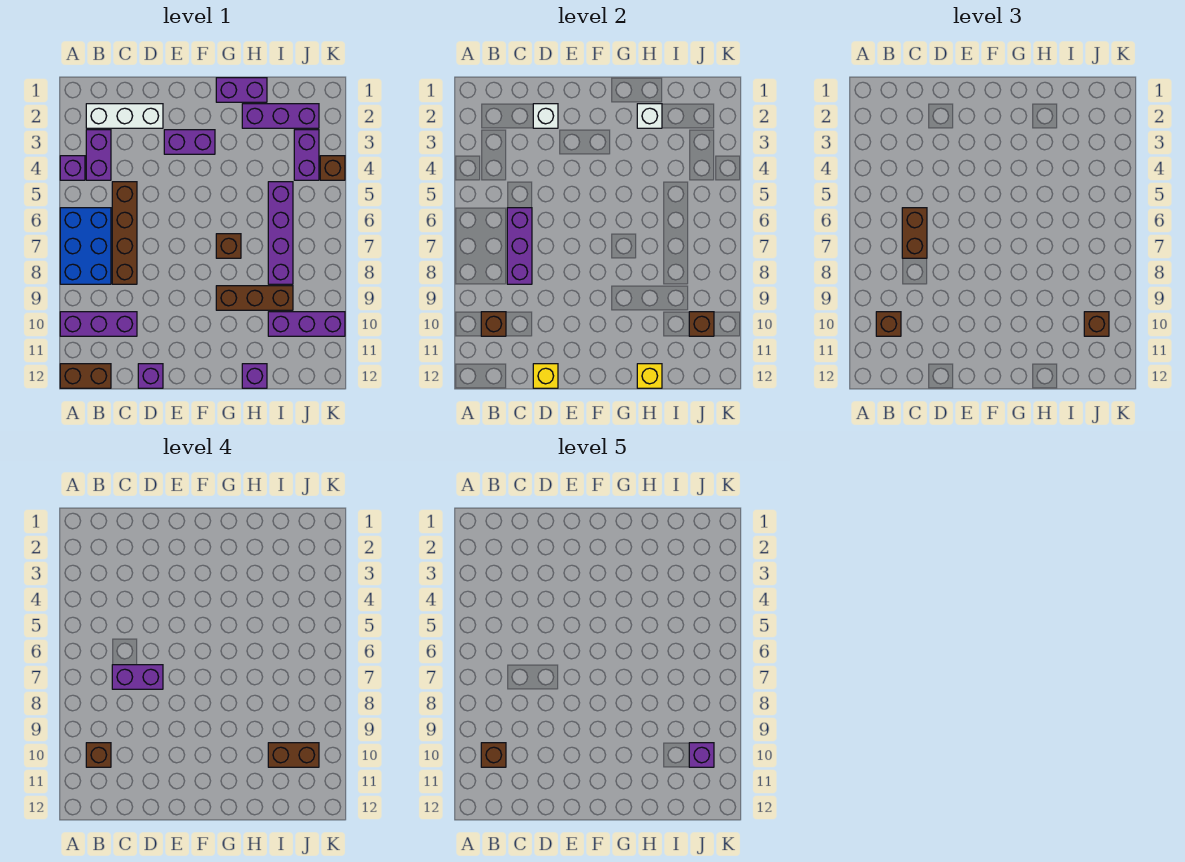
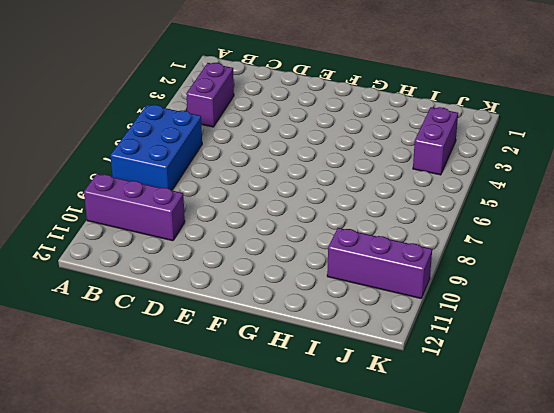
none -> purple 1x1 brick [60,156,85,180]
none -> brown 1x2 brick [60,364,111,388]
none -> white 1x3 brick [86,104,163,128]
none -> brown 1x4 brick [112,182,137,284]

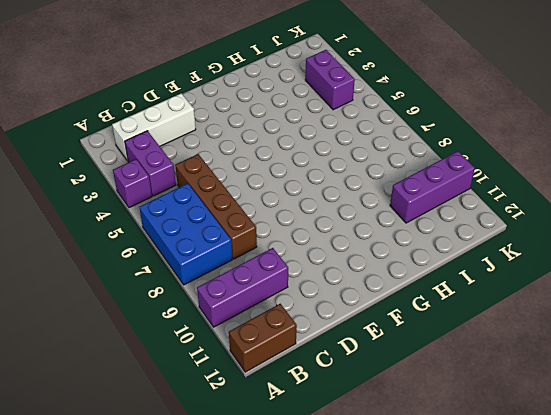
none -> purple 1x1 brick [138,364,163,388]
none -> purple 1x2 brick [164,130,215,154]
none -> purple 1x2 brick [216,78,267,102]
none -> brown 1x1 brick [216,234,241,258]

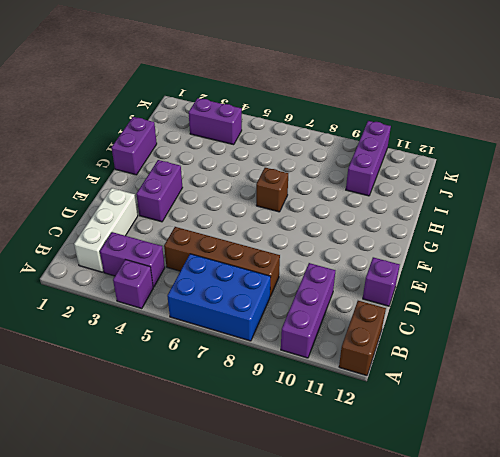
none -> brown 1x3 brick [216,286,293,310]
none -> purple 1x3 brick [242,104,319,128]
none -> purple 1x1 brick [242,364,267,388]
none -> purple 1x4 brick [268,182,293,284]

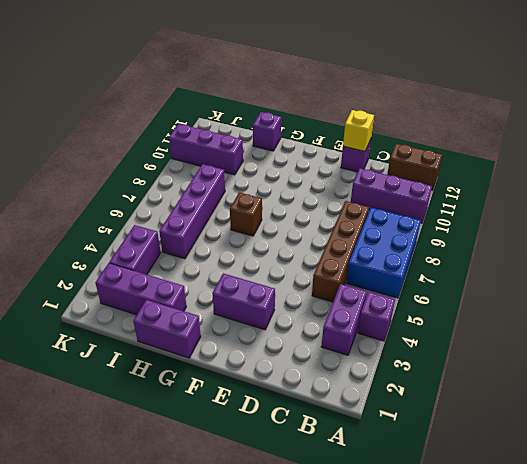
none -> white 1x3 brick [86,104,163,128]
none -> brown 1x3 brick [216,286,293,310]
none -> brown 1x1 brick [320,156,345,180]
none -> brown 1x1 brick [481,312,506,336]

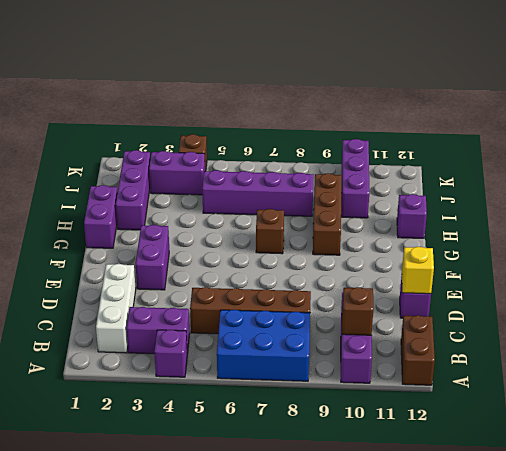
none -> purple 1x3 brick [507,208,532,284]
none -> white 1x1 brick [533,104,558,128]
none -> white 1x1 brick [637,104,662,128]
none -> yellow 1x1 brick [637,364,662,388]

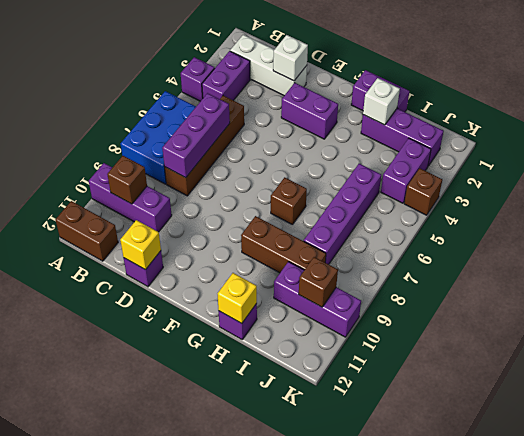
none -> brown 1x1 brick [876,312,901,336]
none -> brown 1x2 brick [902,208,927,258]
none -> brown 1x1 brick [1084,312,1109,336]
none -> brown 1x1 brick [86,743,111,767]

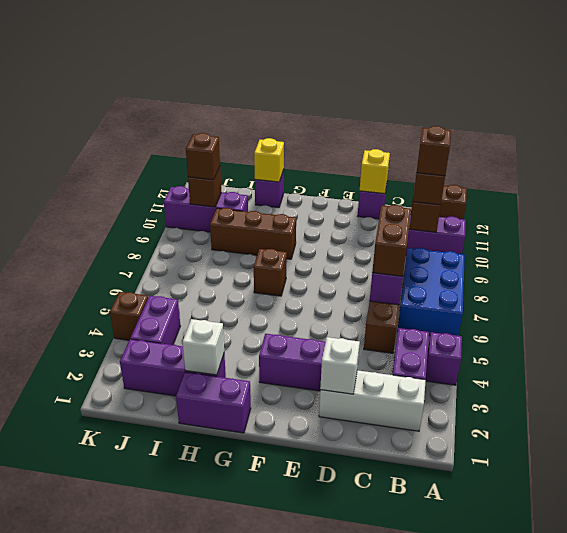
none -> purple 1x4 brick [268,182,293,284]
none -> purple 1x2 brick [112,665,163,689]
none -> brown 1x2 brick [268,743,319,767]
none -> brown 1x1 brick [481,743,506,767]

